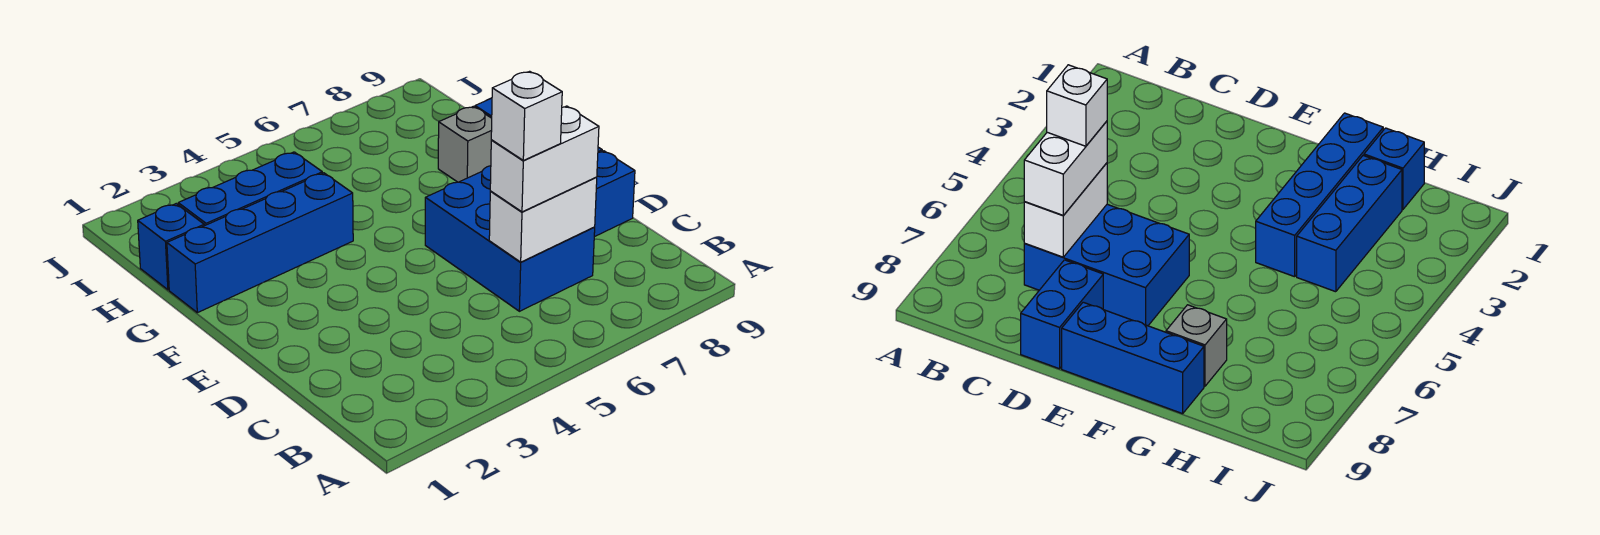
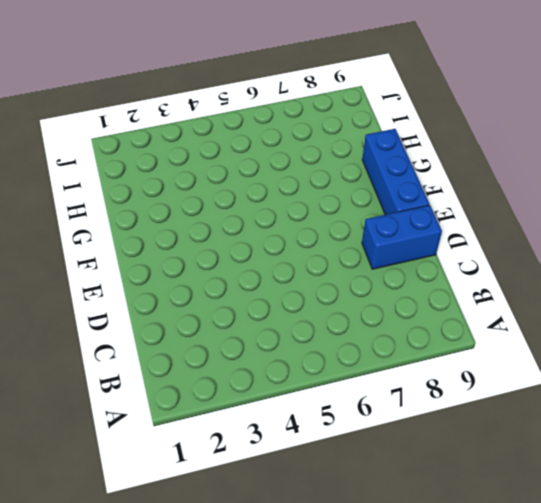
none -> blue 2x3 brick [425,166,595,311]
none -> blue 1x4 brick [167,173,353,313]

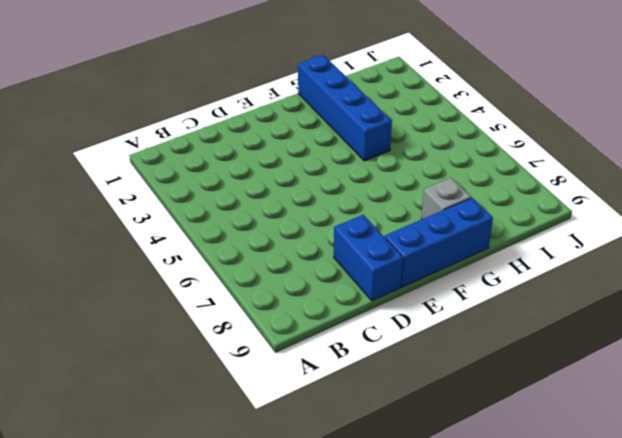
none -> blue 2x3 brick [425,166,595,311]
none -> blue 1x1 brick [138,204,204,290]

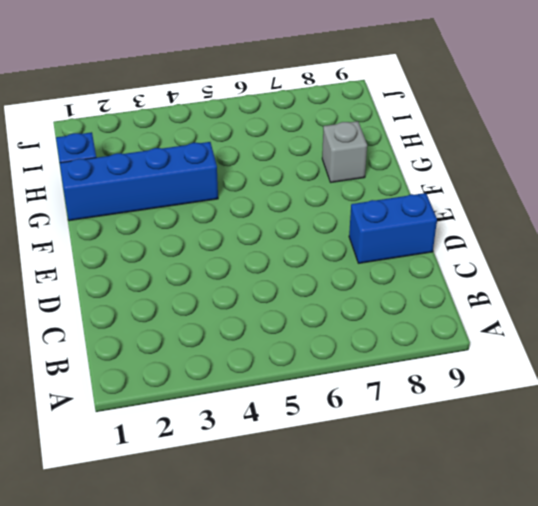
none -> blue 2x3 brick [425,166,595,311]
none -> blue 1x3 brick [1062,302,1204,414]

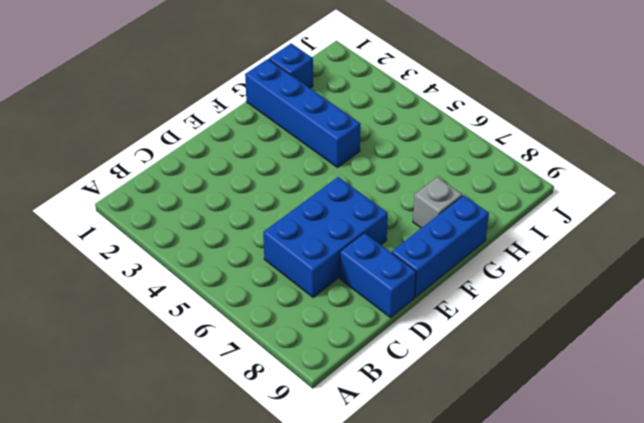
none -> blue 1x3 brick [178,152,322,226]
none -> white 1x2 brick [489,177,597,262]

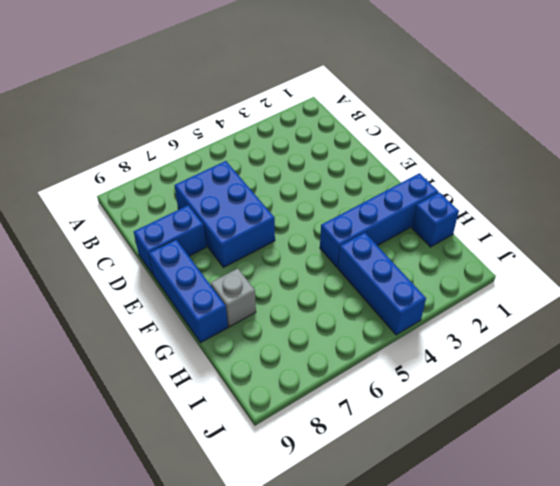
blue 1x3 brick [338,233,426,335] -> blue 1x3 brick turned to [178,152,322,226]
none -> white 1x2 brick [489,177,597,262]
none -> white 1x2 brick [490,106,599,212]

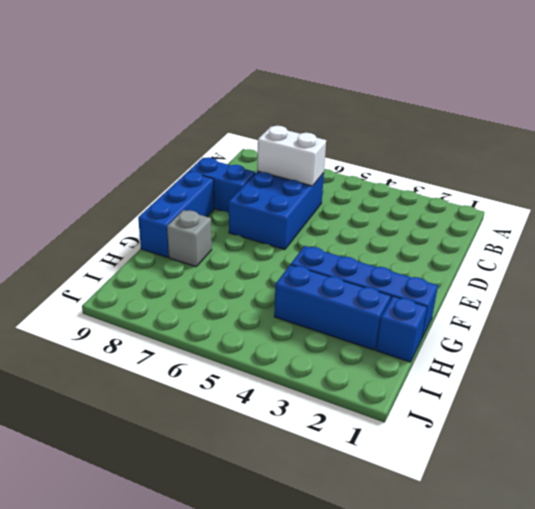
none -> white 1x2 brick [490,106,599,212]
none -> white 1x1 brick [491,71,562,160]

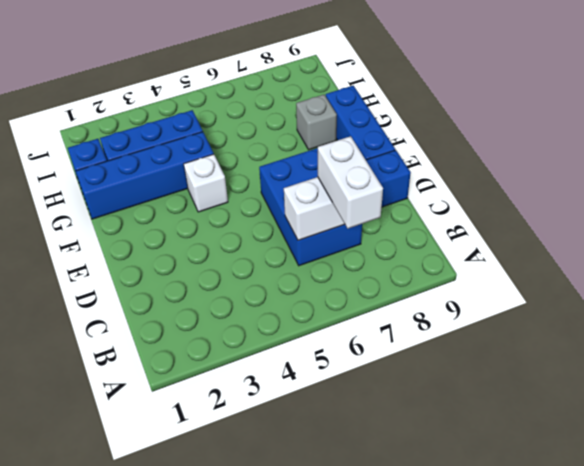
white 1x2 brick [318,136,383,228] -> white 1x2 brick turned to [490,106,599,212]
white 1x1 brick [184,154,228,212] -> white 1x1 brick moved to [491,71,562,160]

